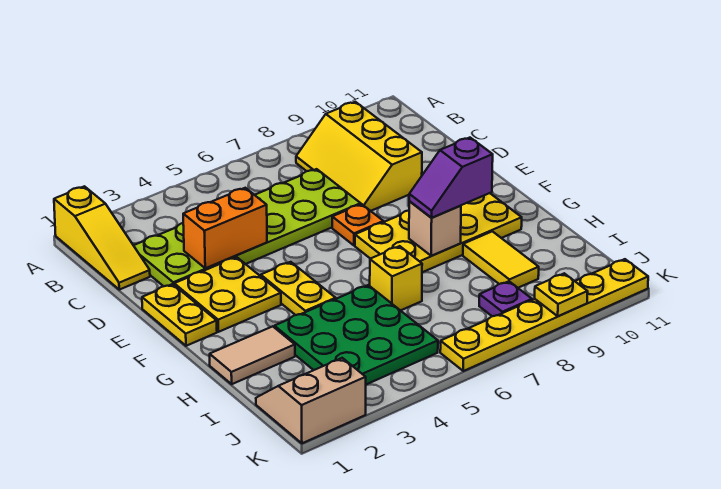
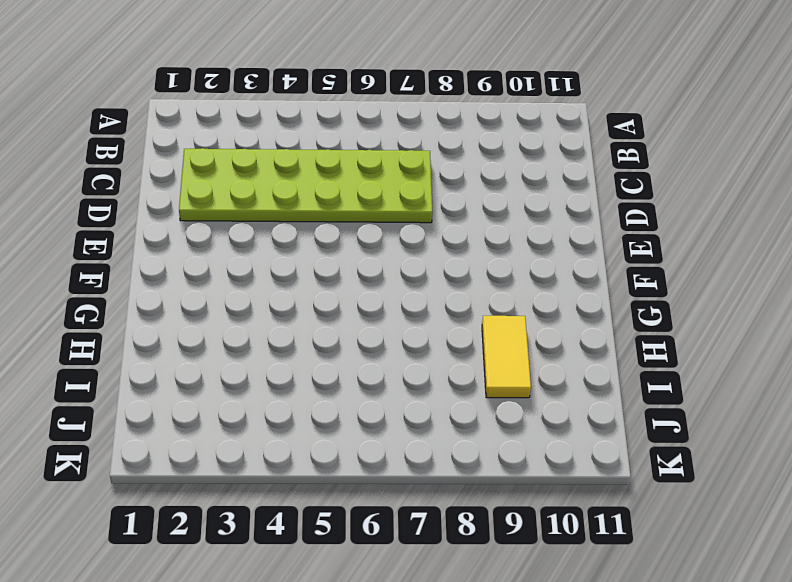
none -> yellow 1x3 slope [54,186,150,290]
none -> yellow 2x3 slope [296,102,422,211]
none -> yellow 1x2 plate [142,284,217,346]

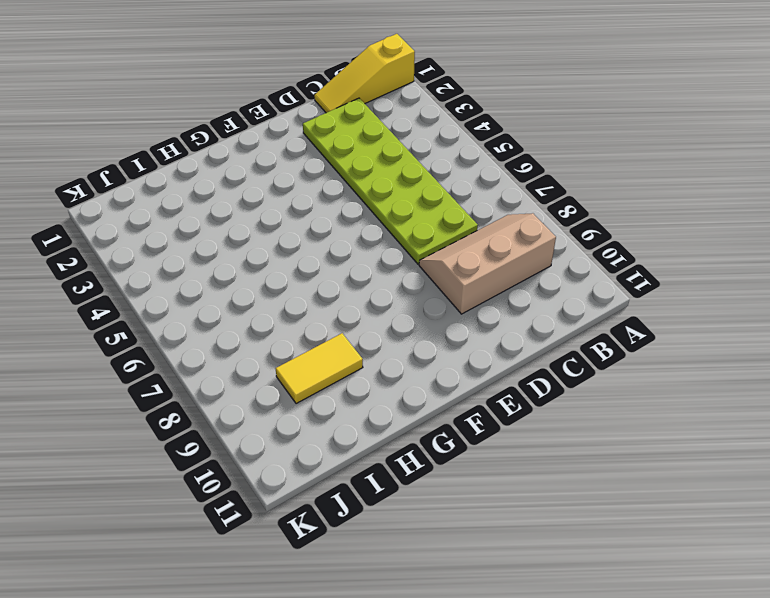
tan 2x3 slope [419,213,556,314] -> yellow 2x3 slope [296,102,422,211]
none -> yellow 1x2 plate [142,284,217,346]
none -> yellow 2x2 plate [174,257,281,332]
none -> orange 1x1 plate [332,204,383,245]

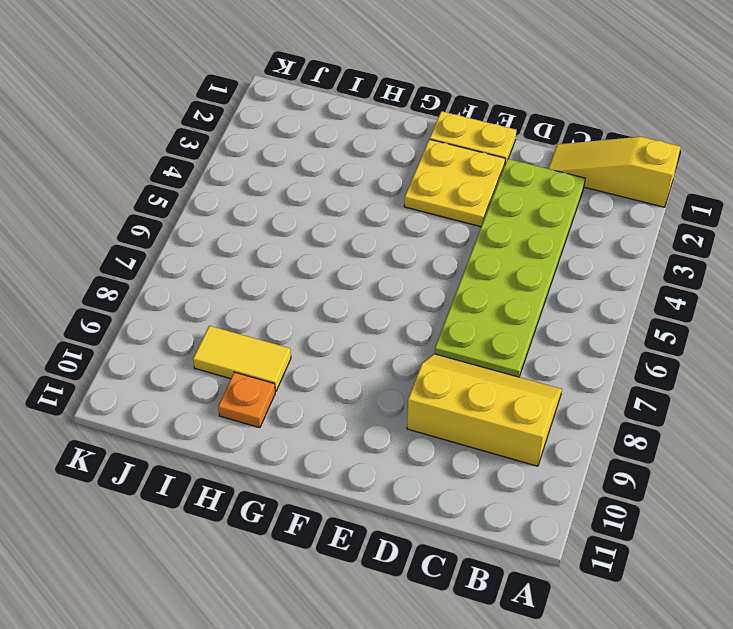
orange 1x1 plate [218,372,275,428] -> orange 1x1 plate moved to [332,204,383,245]
none -> yellow 1x2 plate [261,262,336,315]
none -> yellow 2x4 plate [355,193,522,272]
none -> tan 1x2 tile [210,326,295,384]

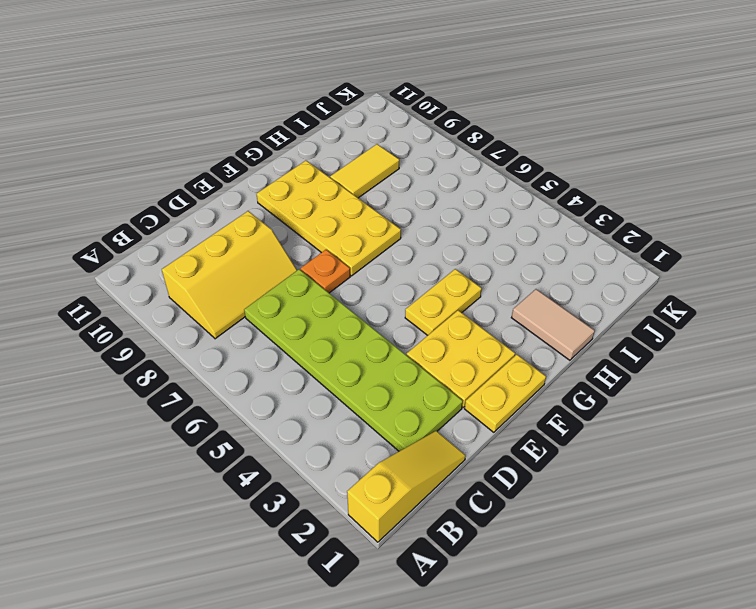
none -> green 3x3 plate [274,285,438,384]
none -> yellow 1x1 brick [370,246,422,311]
none -> tan 2x2 slope [256,358,366,443]

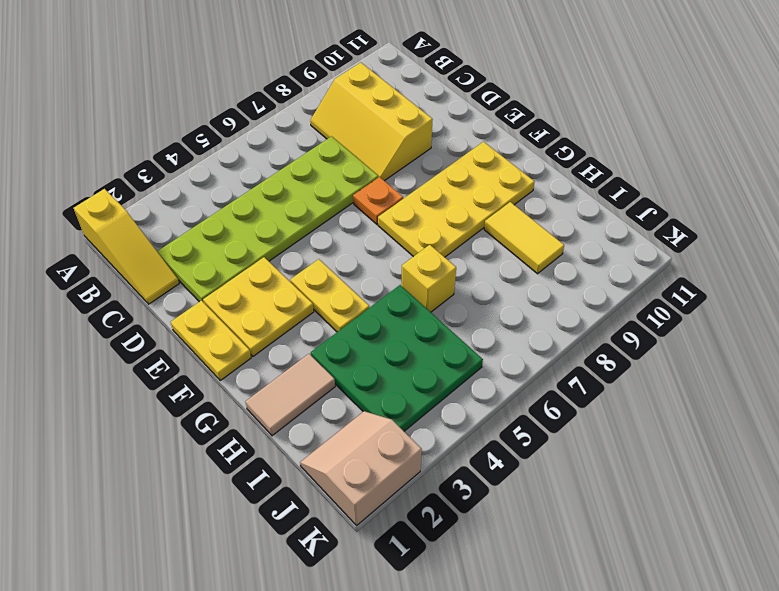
none -> purple 1x1 plate [479,281,532,316]
none -> yellow 1x6 plate [440,259,648,371]
none -> orange 1x2 brick [183,188,267,268]

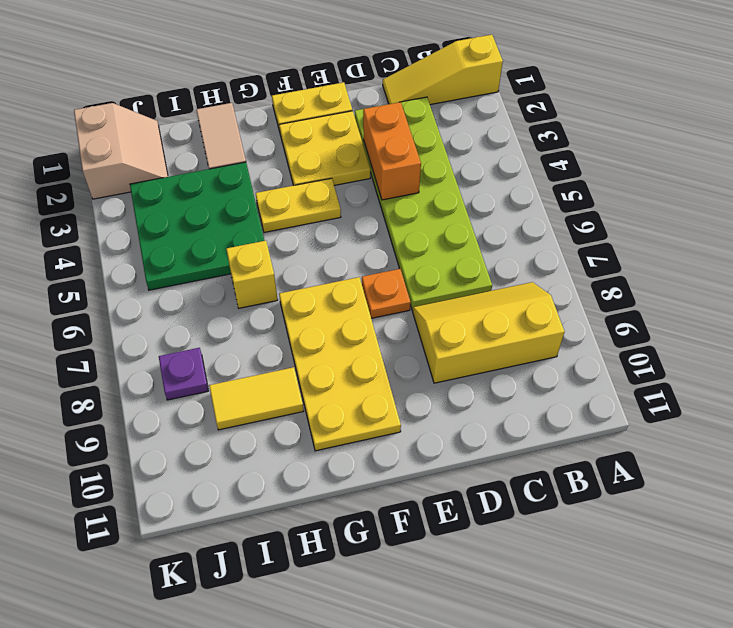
none -> yellow 1x6 plate [440,259,648,371]
none -> tan 1x1 brick [409,201,461,256]
none -> yellow 1x1 plate [535,273,588,316]

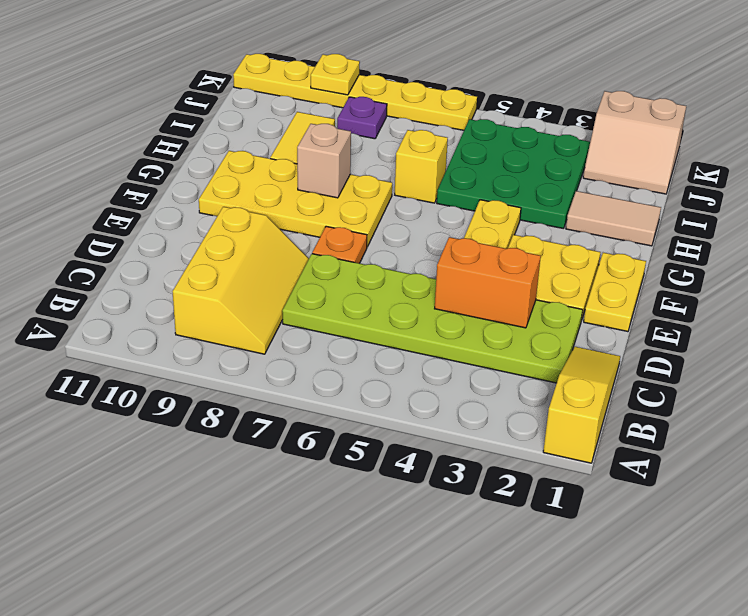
none -> purple 1x2 slope [409,138,493,218]

